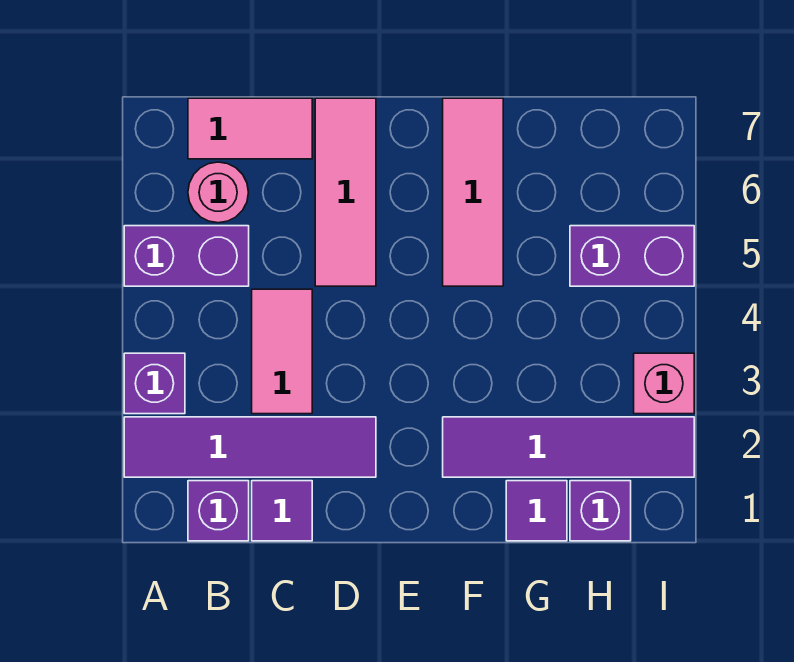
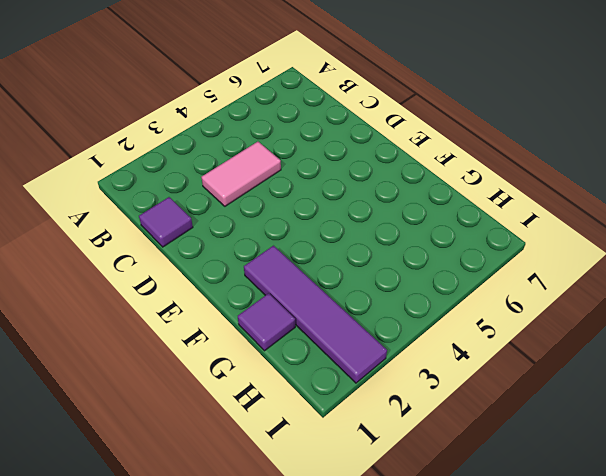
none -> purple 1x4 tile [124,417,376,477]
none -> purple 1x1 brick [124,353,185,414]
none -> purple 1x2 brick [124,226,249,286]

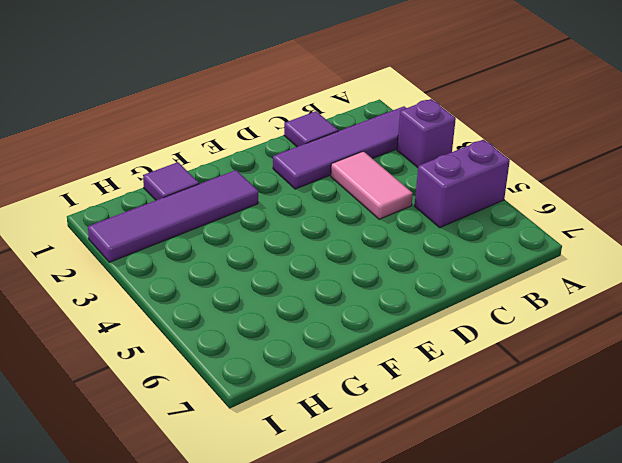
none -> purple 1x1 brick [188,481,249,541]
none -> pink 1x1 round brick [188,162,248,223]
none -> pink 1x2 tile [188,98,312,159]

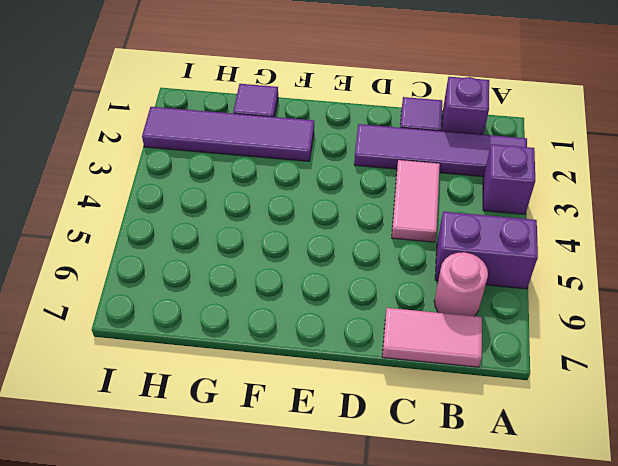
none -> pink 1x3 tile [315,98,376,286]
none -> pink 1x3 tile [443,98,503,286]
none -> purple 1x1 brick [570,481,631,541]

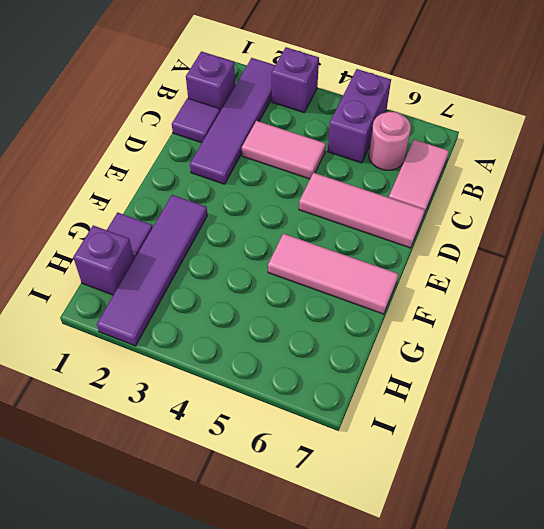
none -> purple 1x2 brick [570,226,694,286]
none -> pink 1x1 brick [634,353,694,414]

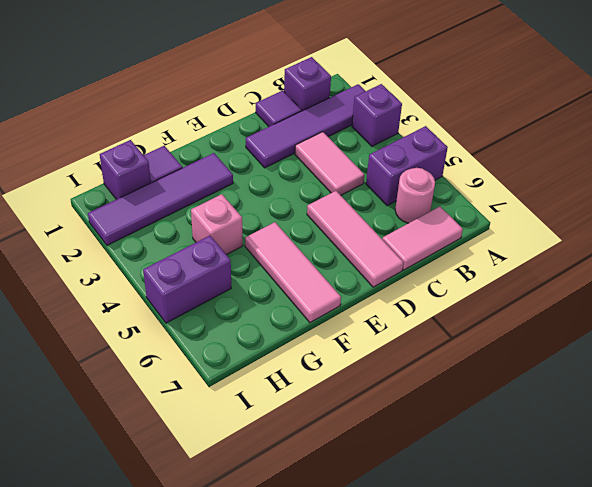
pink 1x1 brick [191,194,243,255] -> pink 1x1 brick moved to [634,353,694,414]

